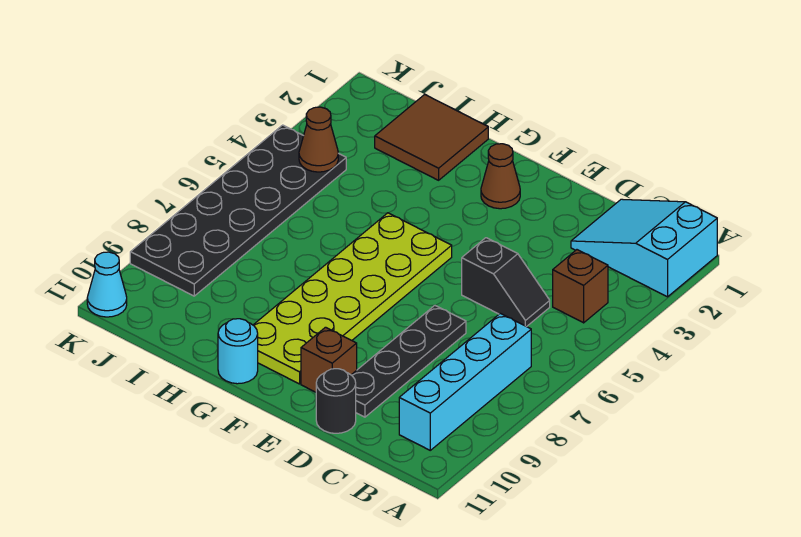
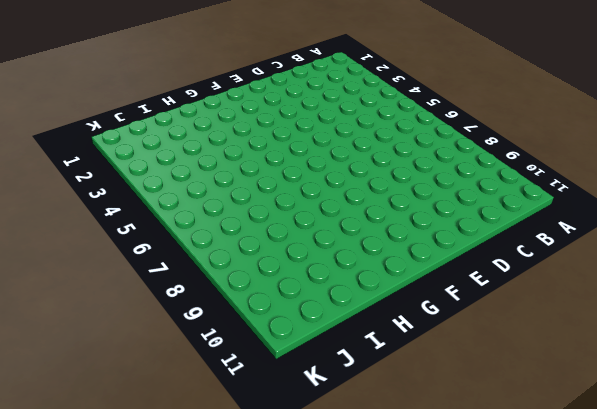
none -> cyan 2x3 slope [571,199,717,297]
none -> brown 1x1 brick [553,250,608,323]
none -> cyan 1x4 brick [399,313,531,450]

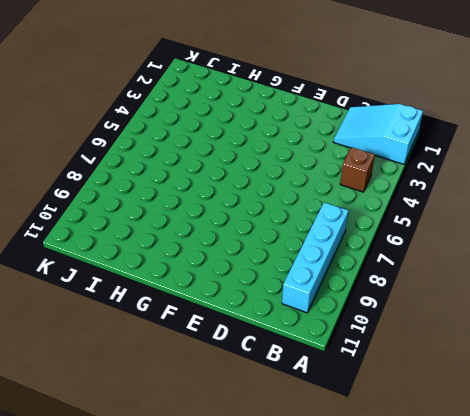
none -> black 1x2 slope [462,238,550,327]
none -> black 1x4 plate [352,305,466,417]
none -> black 1x1 round brick [316,369,356,433]

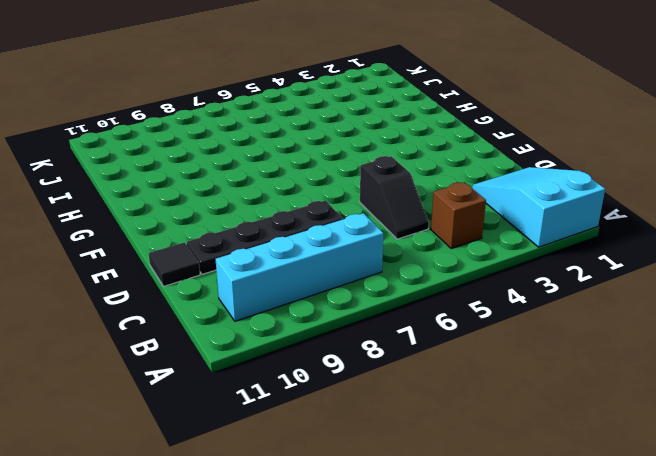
black 1x1 tile [149,242,200,286] -> black 1x1 round brick [316,369,356,433]
none -> brown 1x1 brick [301,327,357,392]
none -> brown 1x1 cone [481,144,520,209]
none -> lime 2x6 plate [253,213,452,384]

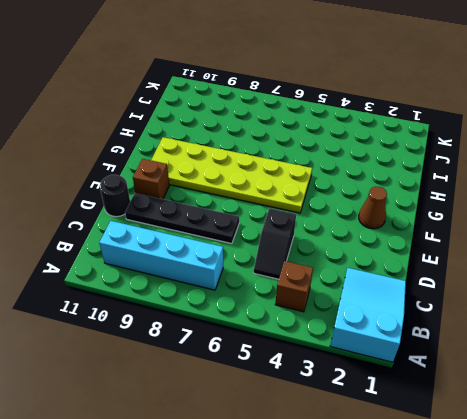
none -> cyan 1x1 round brick [218,319,258,384]
none -> brown 2x2 tile [375,94,488,180]
none -> black 2x6 plate [130,125,346,296]

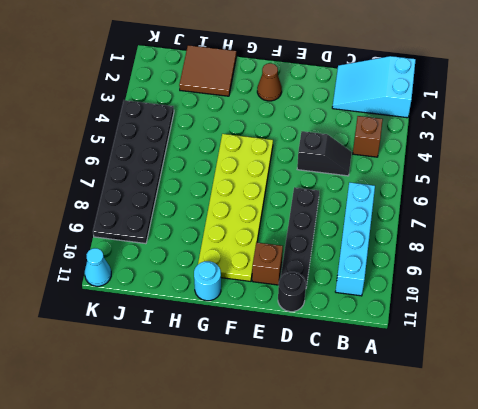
none -> brown 1x1 cone [299,107,338,172]

